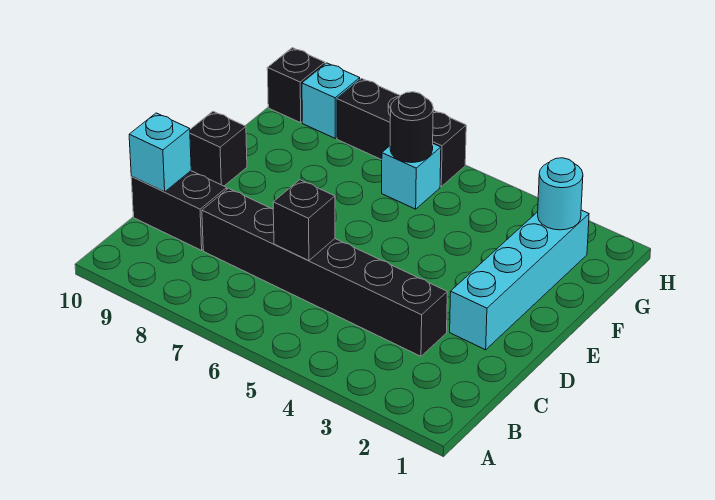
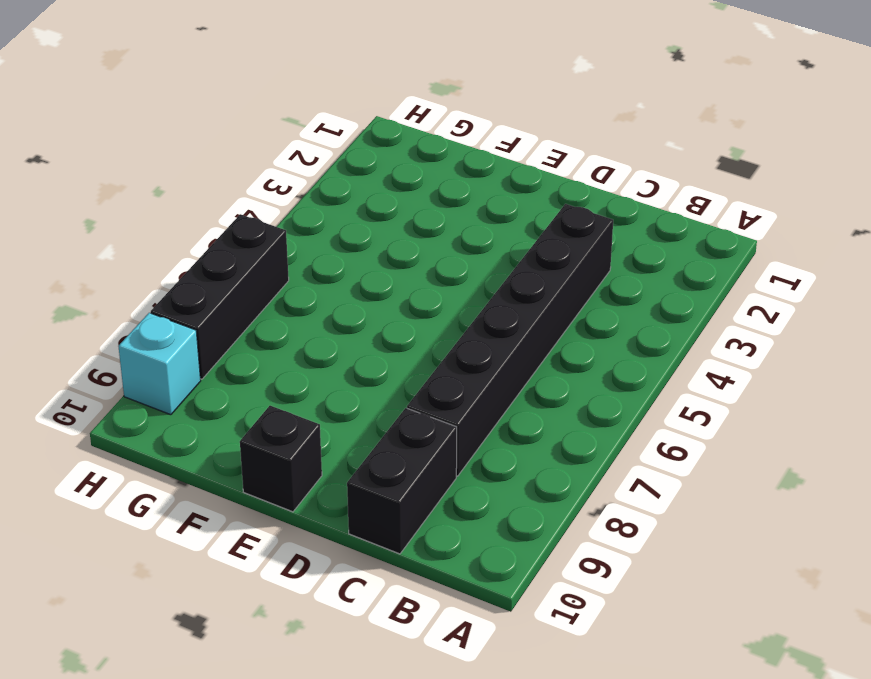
none -> cyan 1x4 brick [450,210,589,350]
none -> cyan 1x1 brick [382,144,441,209]
none -> black 1x1 brick [267,48,325,123]

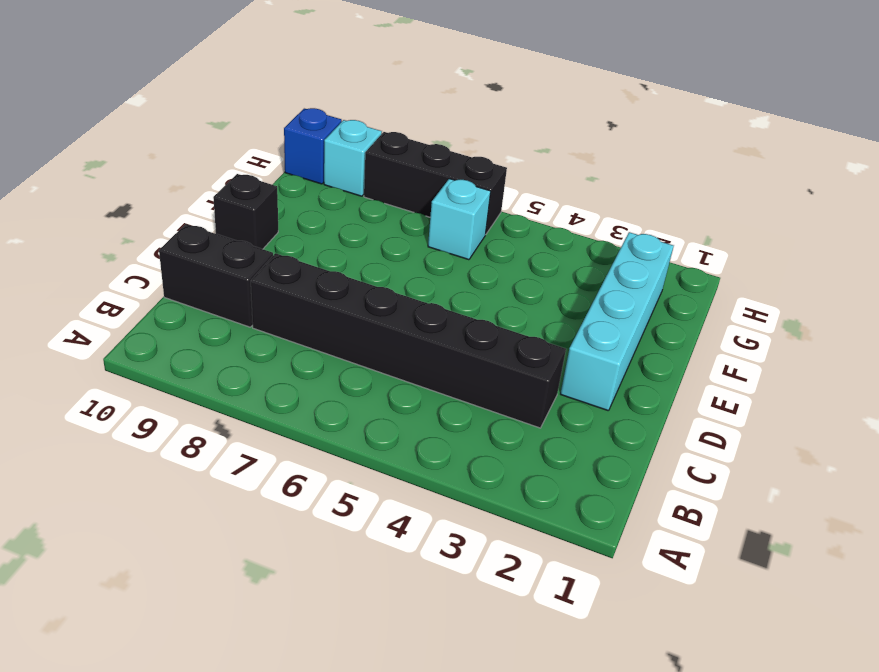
blue 1x1 brick [284,108,342,184] -> black 1x1 brick [267,48,325,123]
none -> black 1x1 brick [273,180,335,261]
none -> cyan 1x1 brick [129,113,191,192]
none -> cyan 1x1 round brick [538,158,583,230]

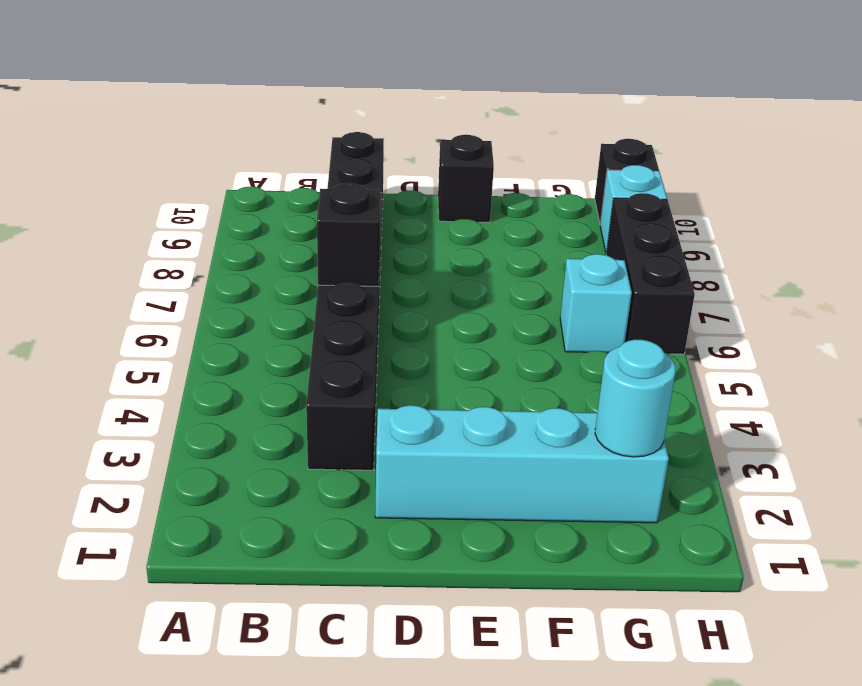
none -> cyan 1x1 brick [129,113,191,192]
none -> black 1x1 round brick [390,92,433,163]

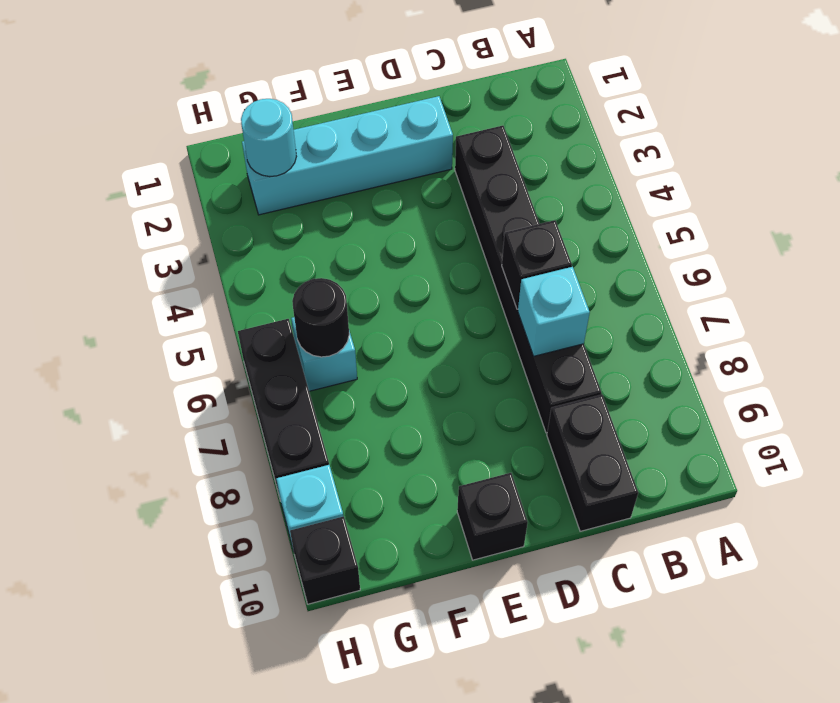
cyan 1x1 brick [518,267,590,356] -> cyan 1x1 brick moved to [129,113,191,192]

